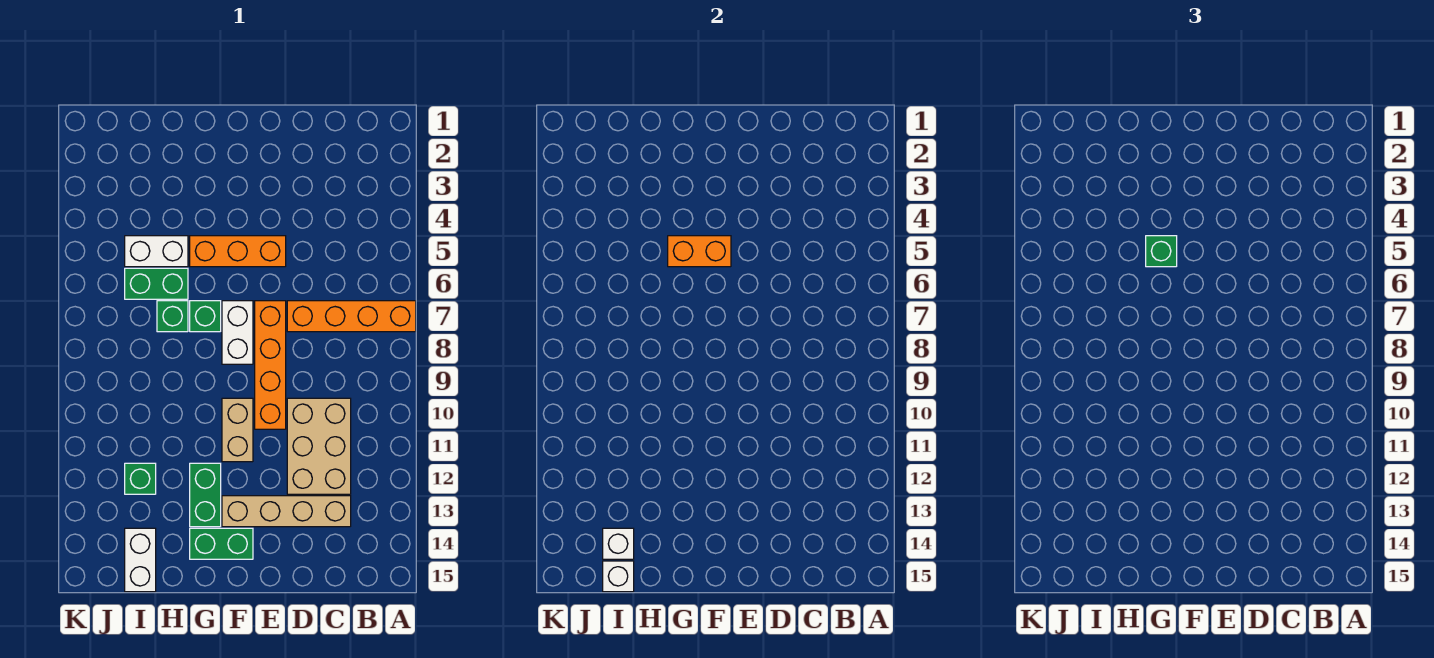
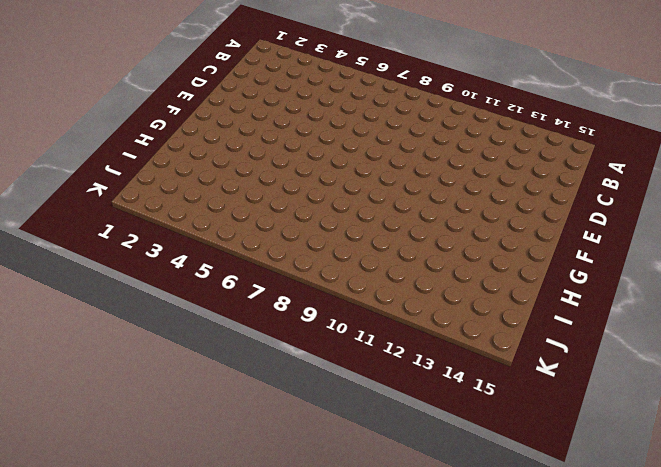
none -> orange 1x4 brick [287,301,416,332]
none -> tan 2x3 brick [287,398,351,494]
none -> tan 1x4 brick [222,496,351,527]

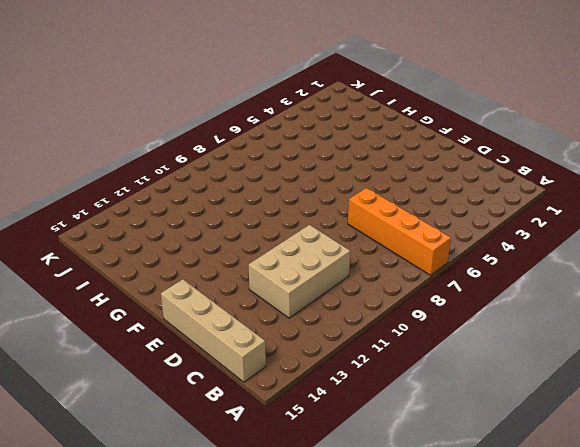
tan 1x4 brick [161,279,266,382] -> tan 1x4 brick moved to [222,496,351,527]
none -> orange 1x3 brick [190,236,286,267]
none -> orange 1x4 brick [255,301,286,429]
none -> white 1x2 brick [222,301,253,364]

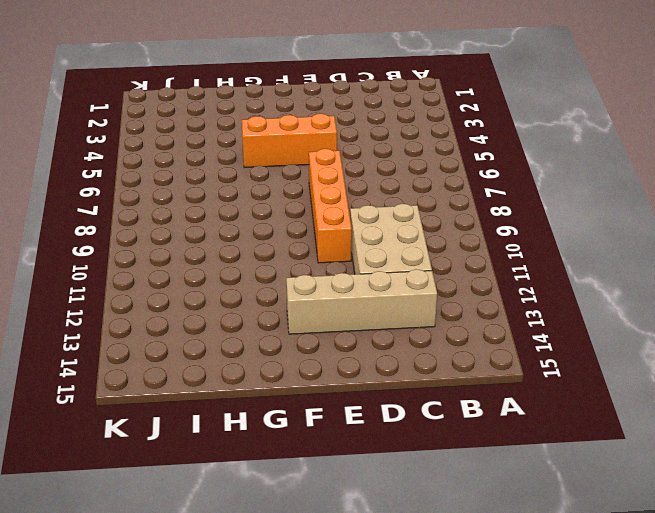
none -> orange 1x4 brick [287,301,416,332]
none -> white 1x2 brick [222,301,253,364]
none -> tan 1x2 brick [222,398,253,462]

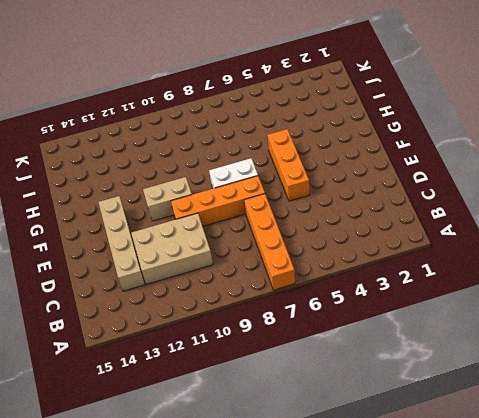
none -> green 1x2 brick [190,528,253,559]
none -> green 1x1 brick [190,301,221,332]
none -> green 1x2 brick [190,463,221,527]

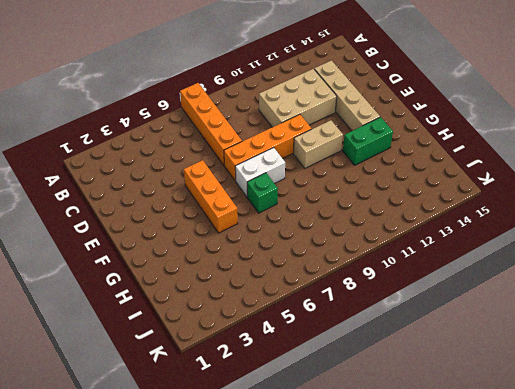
none -> green 1x2 brick [190,528,253,559]
none -> white 1x2 brick [125,236,188,267]
none -> green 1x2 brick [125,268,188,299]

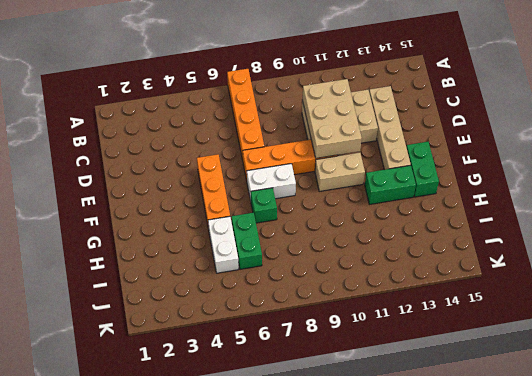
tan 2x3 brick [302,79,362,158] -> none
none -> green 1x1 brick [157,301,188,332]
none -> green 1x1 brick [125,463,156,494]
none -> white 1x2 brick [125,528,156,592]

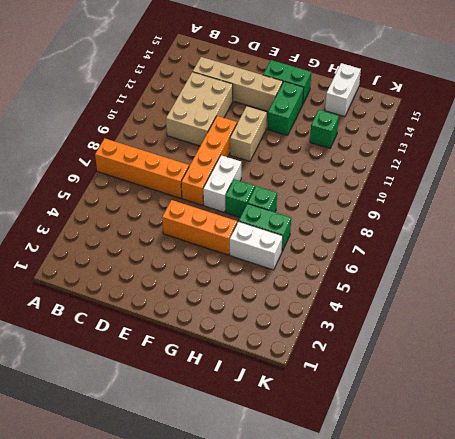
none -> orange 1x2 brick [668,236,731,267]
none -> white 1x1 brick [603,528,634,559]
none -> white 1x1 brick [603,561,634,592]

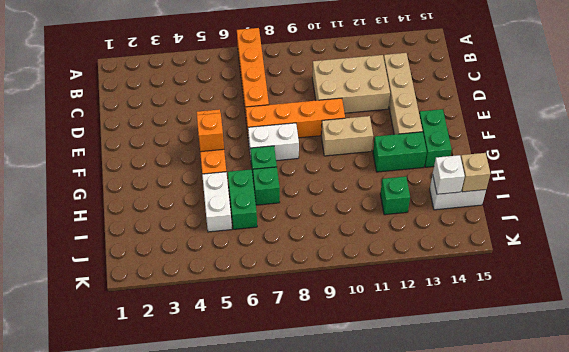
orange 1x1 brick [197,113,224,152] -> orange 1x2 brick [668,236,731,267]
tan 1x1 brick [461,153,490,192] -> white 1x1 brick [603,561,634,592]
none -> green 1x1 brick [1146,236,1177,267]

